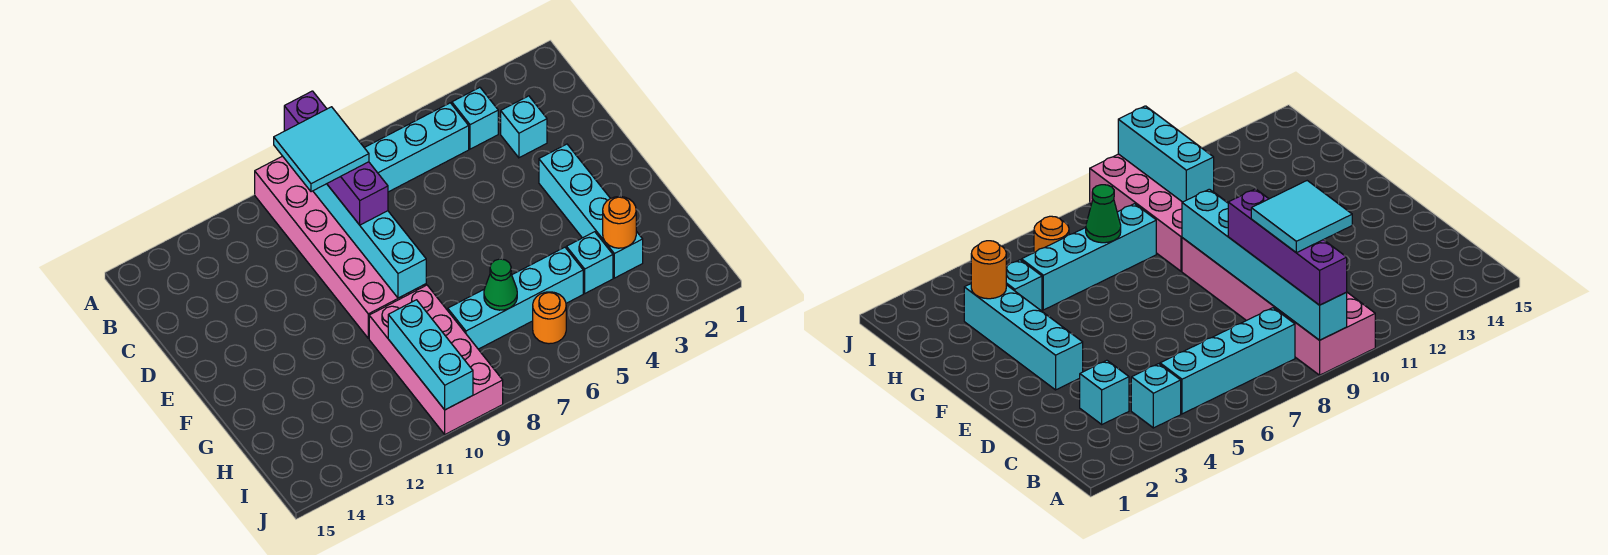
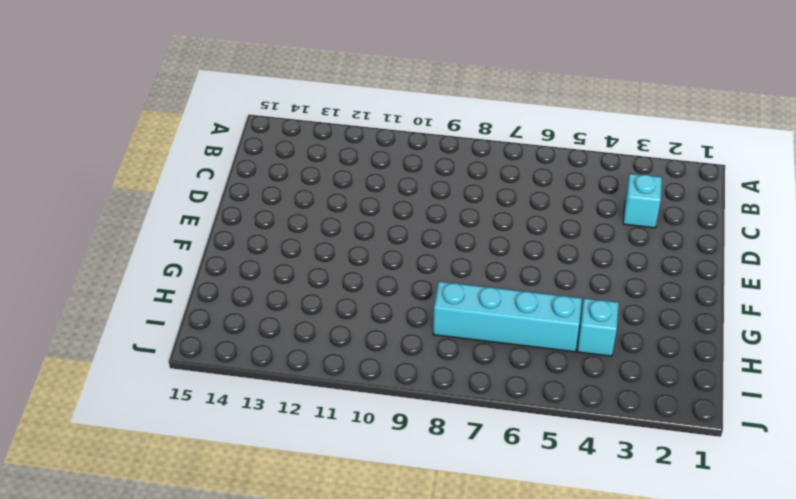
none -> pink 2x6 brick [255,156,426,338]
none -> cyan 1x1 brick [452,87,498,149]
none -> cyan 1x4 brick [364,103,469,192]

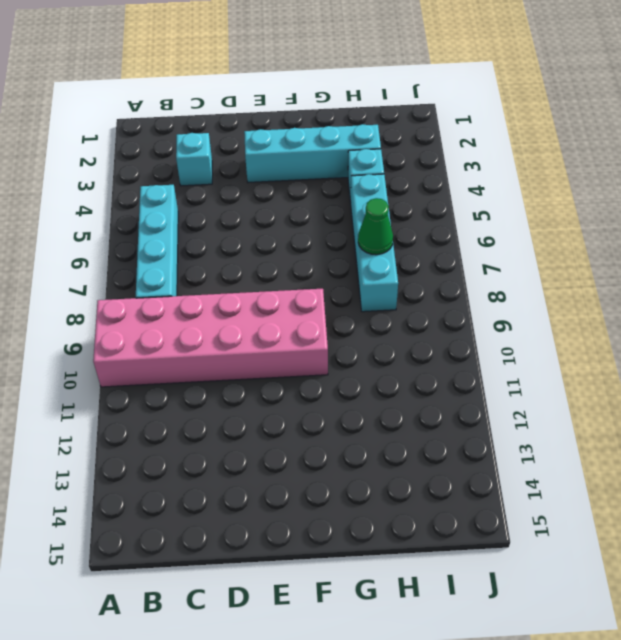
none -> cyan 1x1 brick [452,87,498,149]
none -> pink 2x4 brick [369,285,503,434]
none -> orange 1x1 round brick [533,292,566,344]

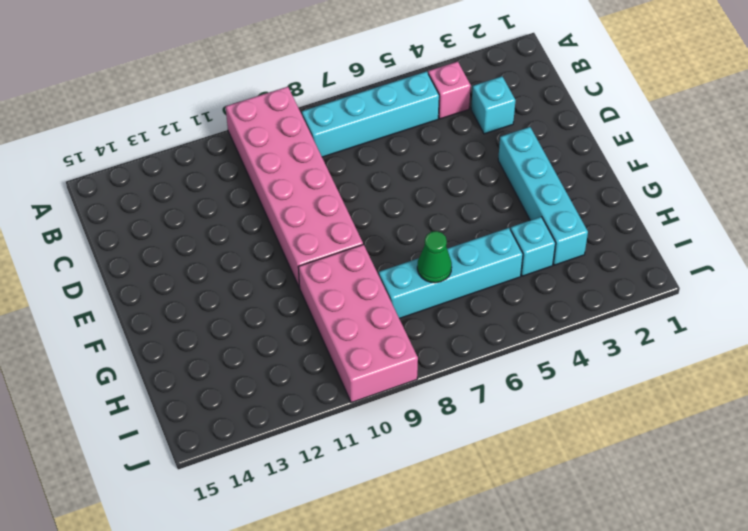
pink 1x1 brick [428,62,471,119] -> cyan 1x1 brick [452,87,498,149]
none -> orange 1x1 round brick [533,292,566,344]
none -> cyan 1x6 brick [313,184,426,298]
none -> orange 1x1 round brick [603,197,636,248]

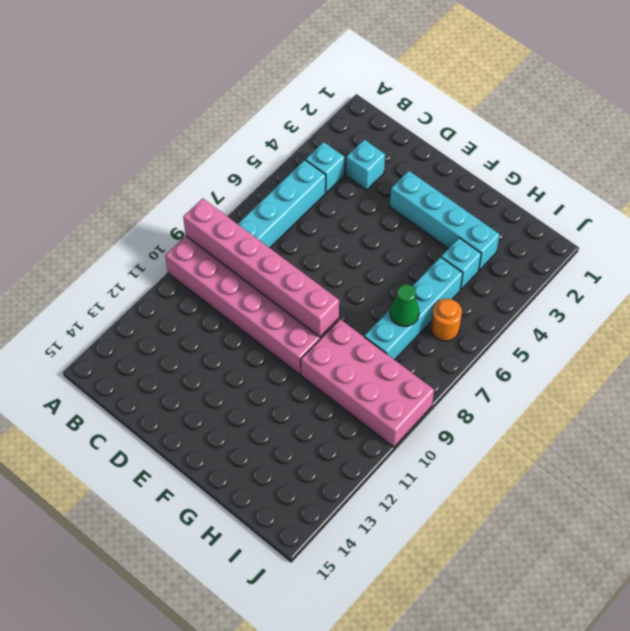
pink 1x6 brick [183,198,339,337] -> cyan 1x6 brick [313,184,426,298]
none -> orange 1x1 round brick [603,197,636,248]
none -> cyan 1x3 brick [388,300,473,410]
none -> purple 1x4 brick [284,91,388,225]

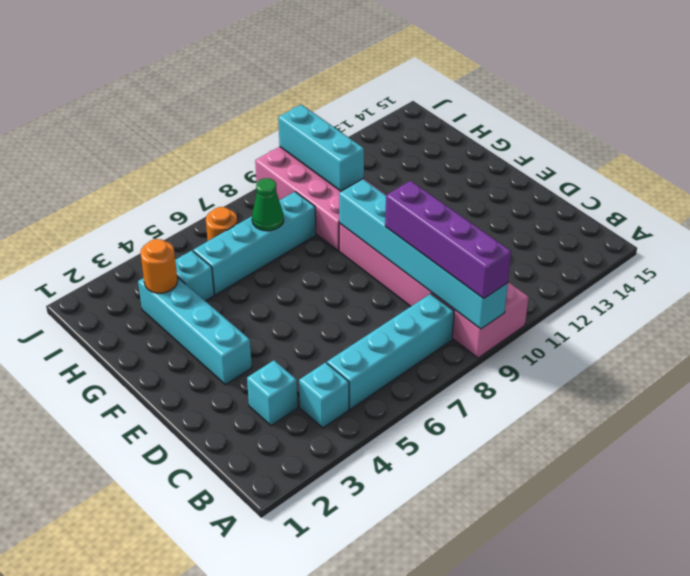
none -> cyan 2x2 tile [274,107,369,192]

